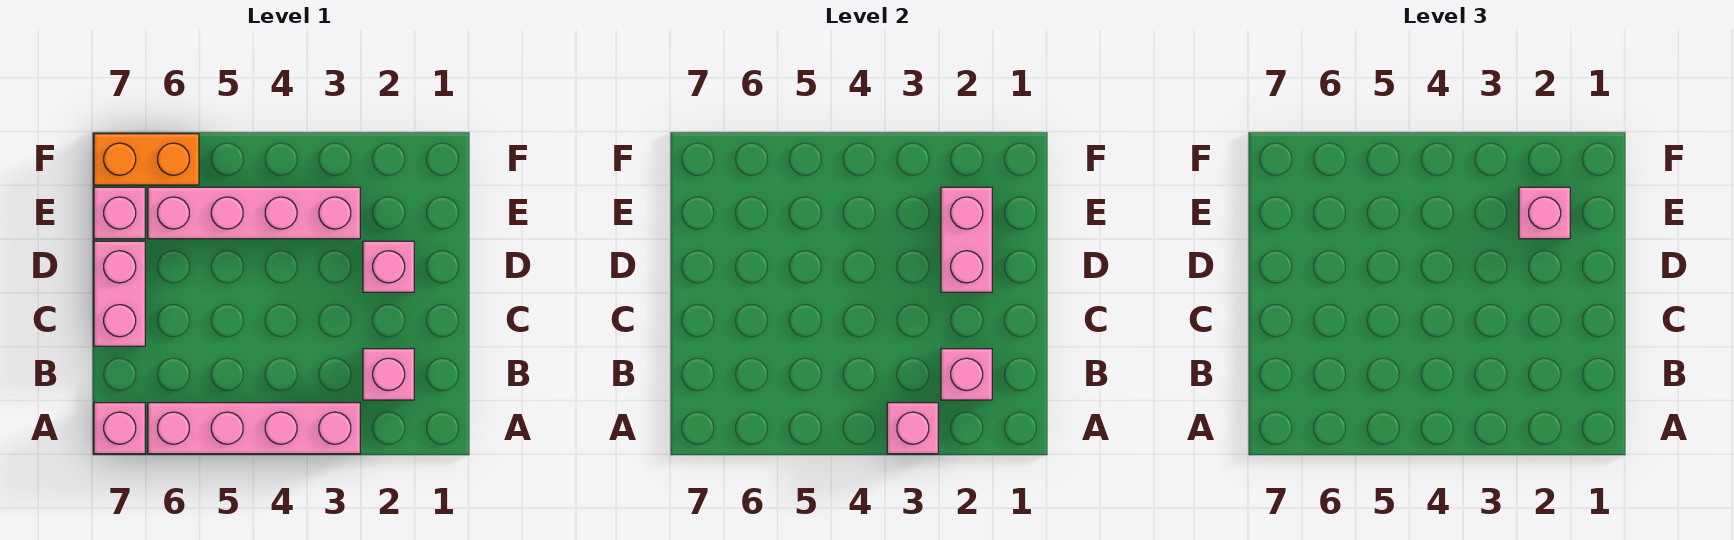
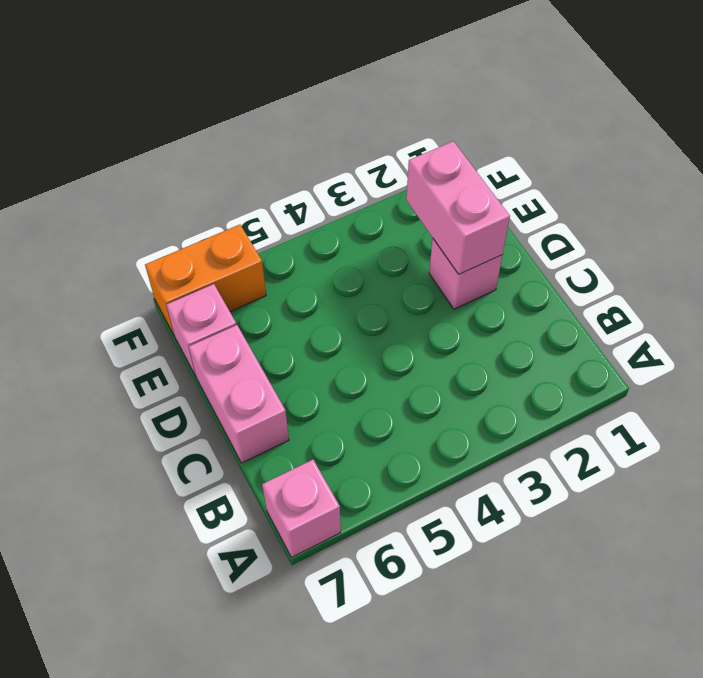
none -> pink 1x4 brick [148,403,360,454]
none -> pink 1x1 brick [363,349,414,400]
none -> pink 1x4 brick [148,187,360,239]

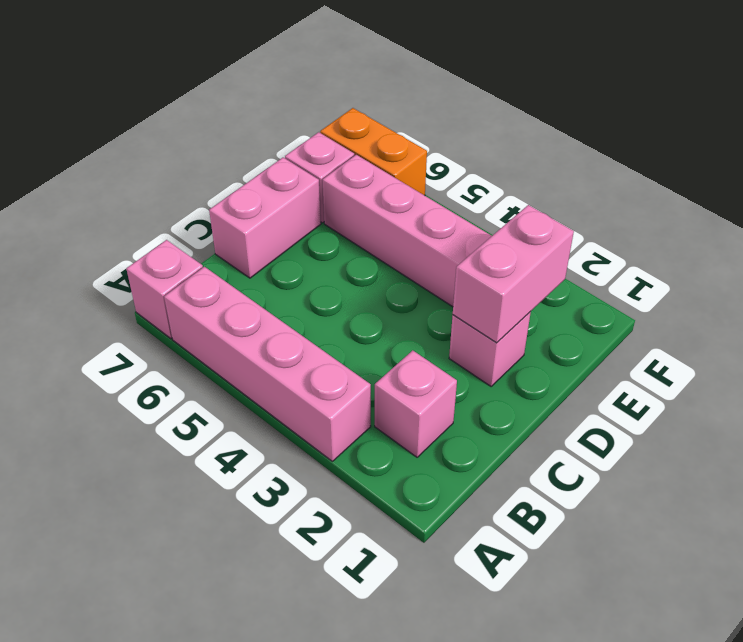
none -> pink 1x1 brick [887,403,938,454]
none -> pink 1x1 brick [941,349,992,400]
none -> pink 1x1 brick [1519,187,1570,239]

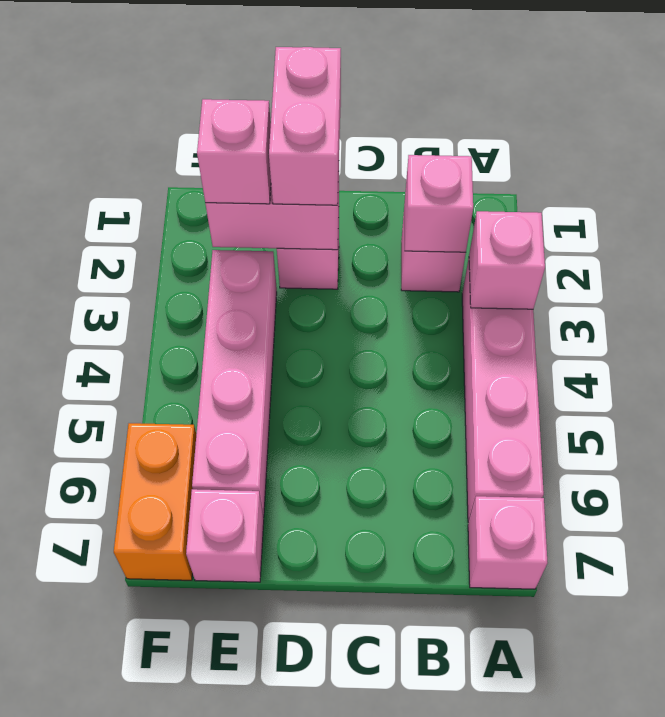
pink 1x2 brick [269,47,341,205] -> pink 1x2 brick turned to [94,241,145,346]

